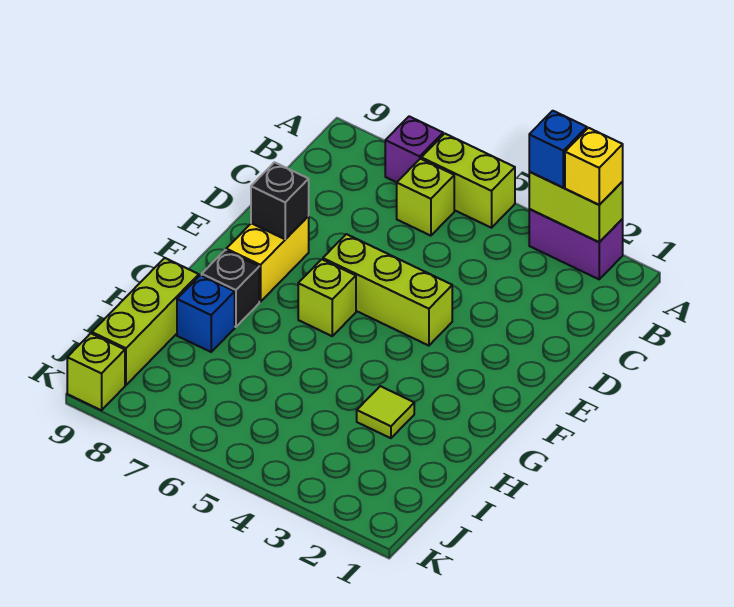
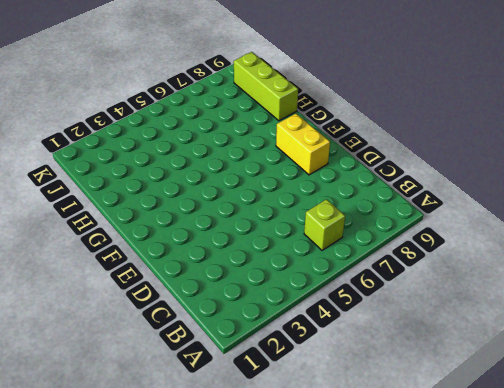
none -> purple 1x2 brick [529,209,623,279]
none -> lime 1x2 brick [421,134,515,228]
none -> purple 1x1 brick [385,116,443,182]

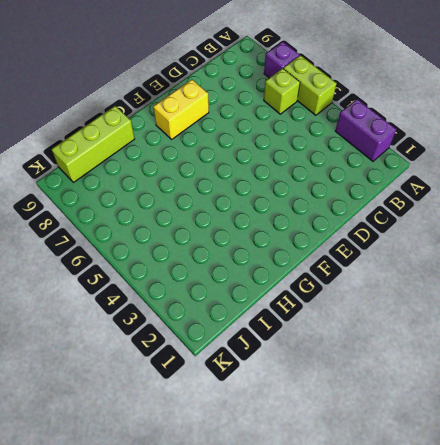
none -> lime 1x3 brick [323,234,452,346]
none -> lime 1x1 brick [298,259,356,336]
none -> black 1x1 brick [202,250,259,327]

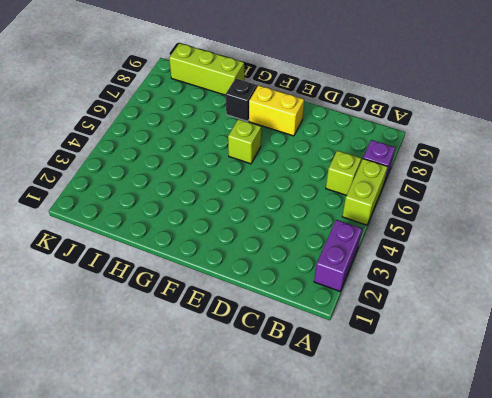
none -> lime 1x3 brick [323,234,452,346]
none -> lime 1x1 tile [357,386,414,438]
none -> blue 1x1 brick [177,275,235,352]

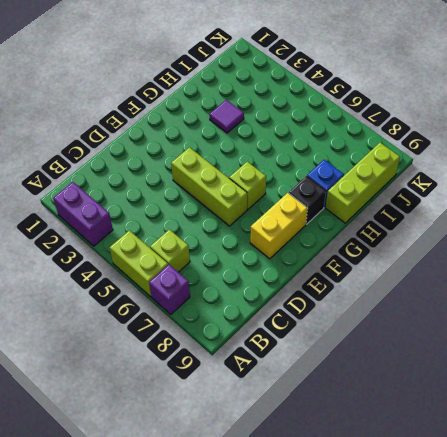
purple 1x1 tile [209,100,244,133] -> lime 1x1 tile [357,386,414,438]
none -> lime 1x1 brick [67,333,125,410]
none -> lime 1x2 brick [529,171,623,242]
none -> black 1x1 brick [251,162,309,239]

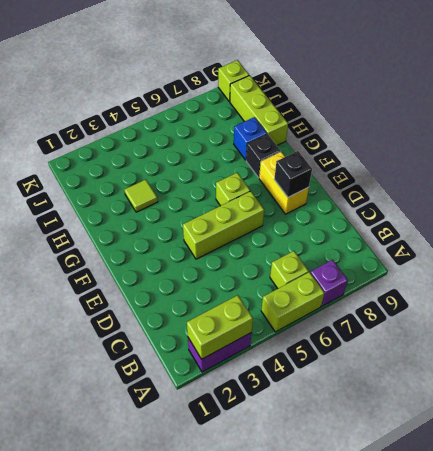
none -> yellow 1x1 brick [565,128,623,205]
none -> blue 1x1 brick [529,111,587,187]

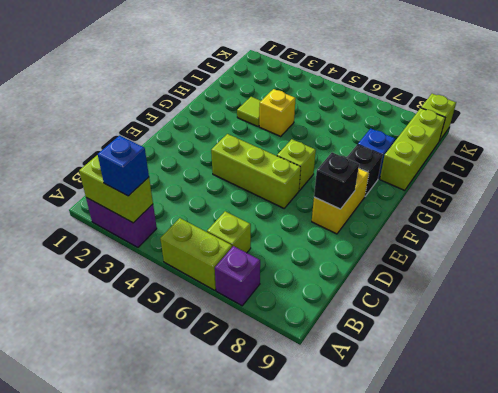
yellow 1x1 brick [259,89,296,136] -> yellow 1x1 brick moved to [565,128,623,205]

